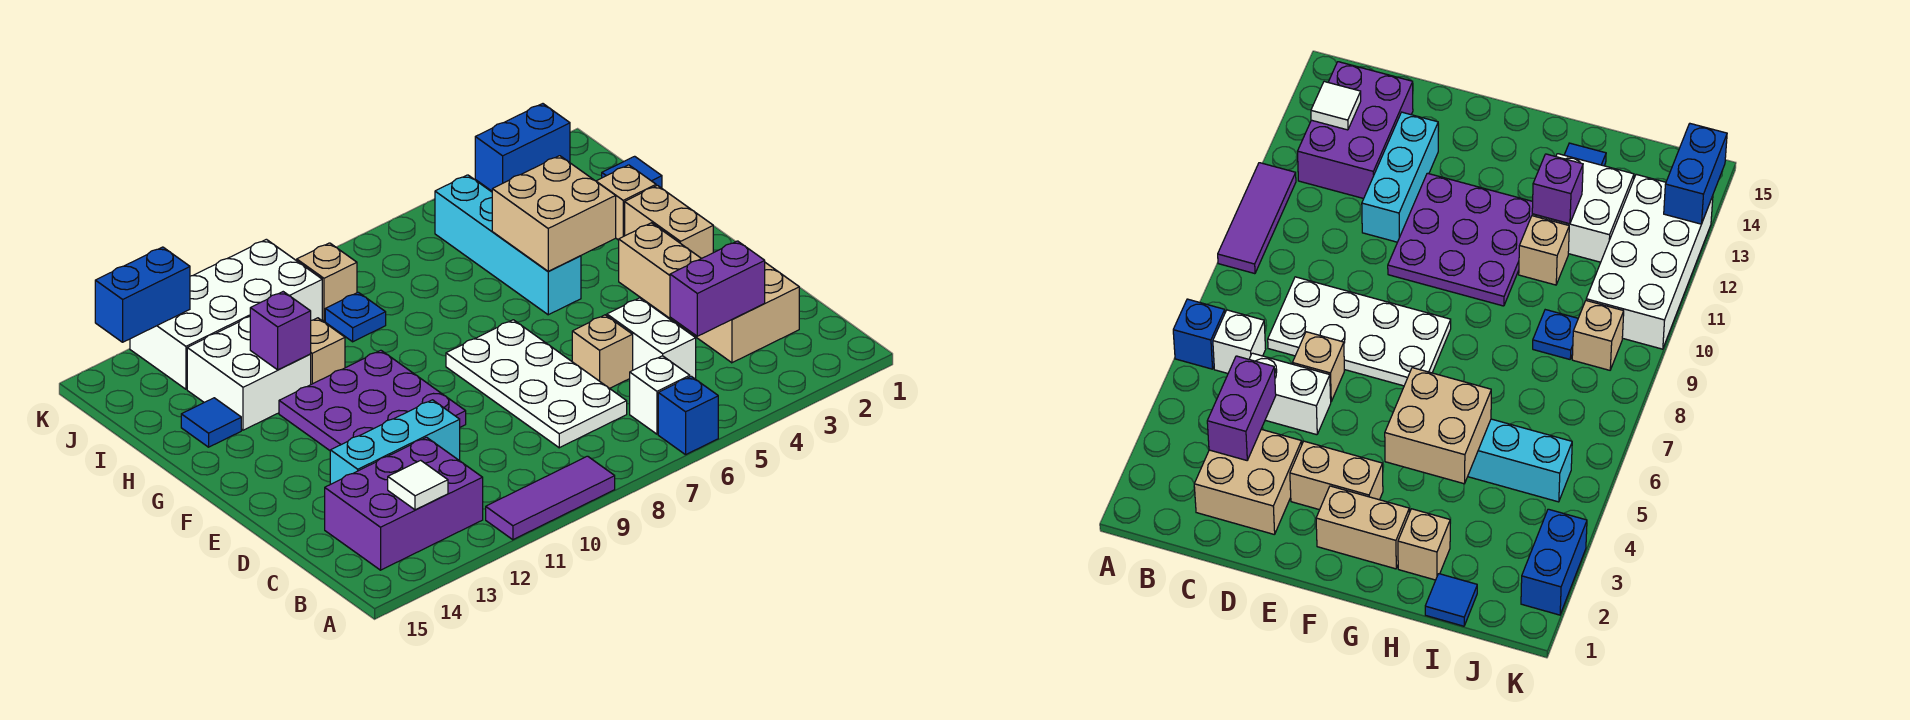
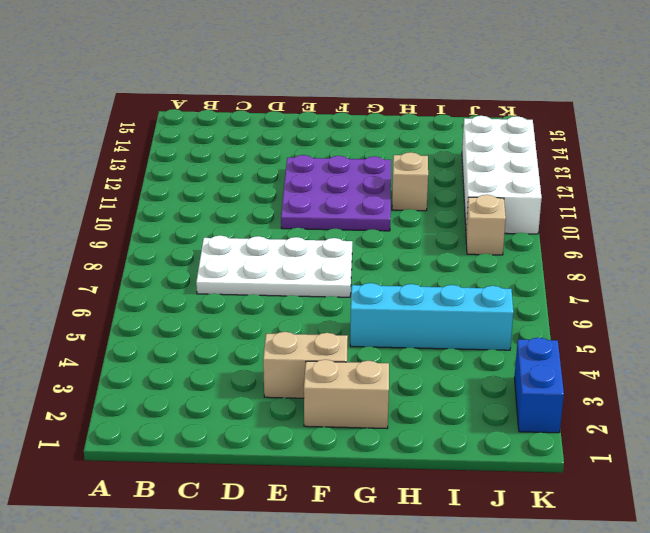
none -> blue 1x1 brick [658,376,718,455]
none -> purple 1x3 tile [486,456,615,540]
none -> white 1x1 brick [630,356,690,434]

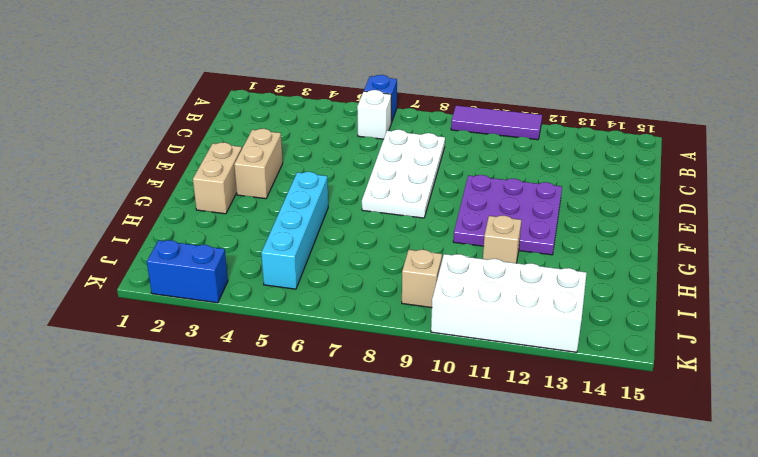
none -> purple 2x3 brick [325,437,483,570]
none -> tan 2x2 brick [676,263,799,363]
none -> white 1x2 brick [607,298,696,379]

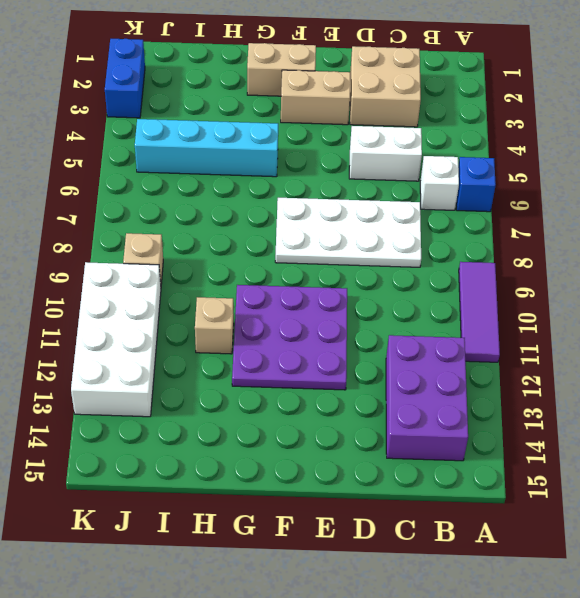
none -> tan 1x1 brick [572,315,633,388]
none -> cyan 1x3 brick [330,400,460,484]
none -> tan 1x1 brick [596,165,656,240]

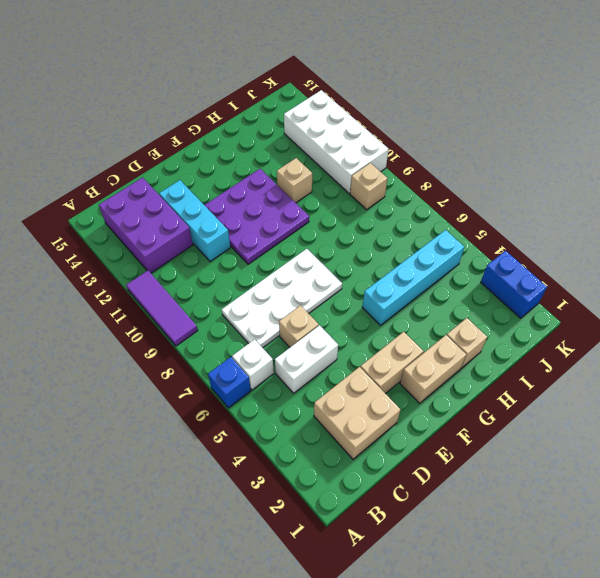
none -> white 2x2 brick [187,317,311,430]
none -> blue 1x1 tile [181,398,241,447]
none -> blue 1x1 tile [602,156,662,188]

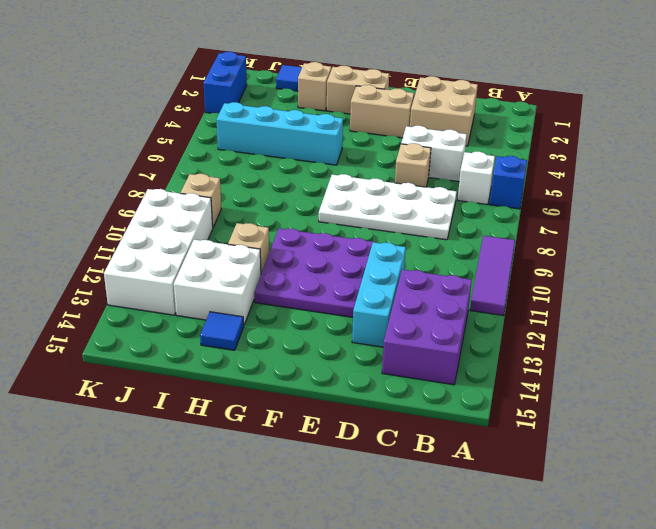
none -> blue 1x1 plate [325,292,386,342]
none -> white 1x1 tile [388,460,448,510]
none -> purple 1x2 brick [670,241,765,336]

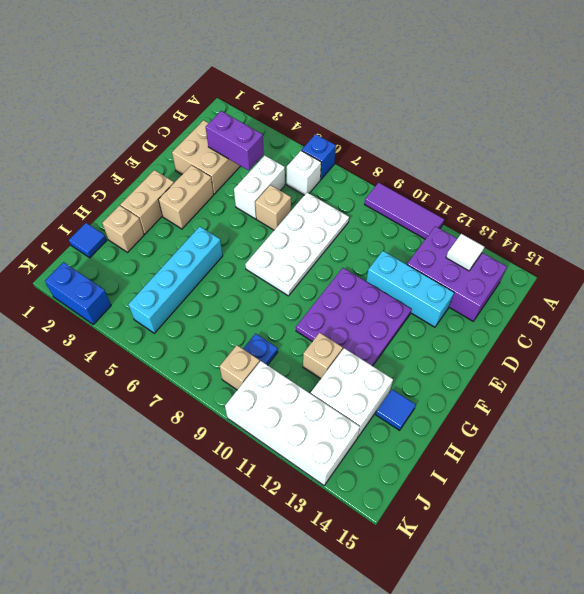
none -> tan 2x2 brick [492,156,616,271]
none -> purple 1x1 brick [250,292,311,370]
none -> blue 1x2 brick [95,247,190,342]

